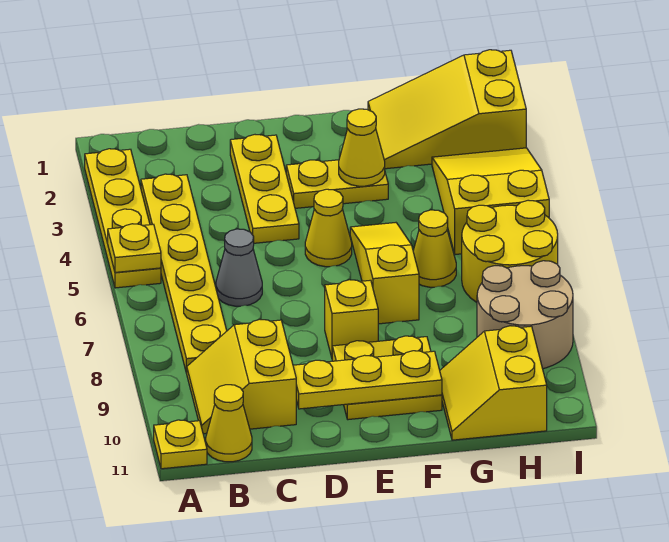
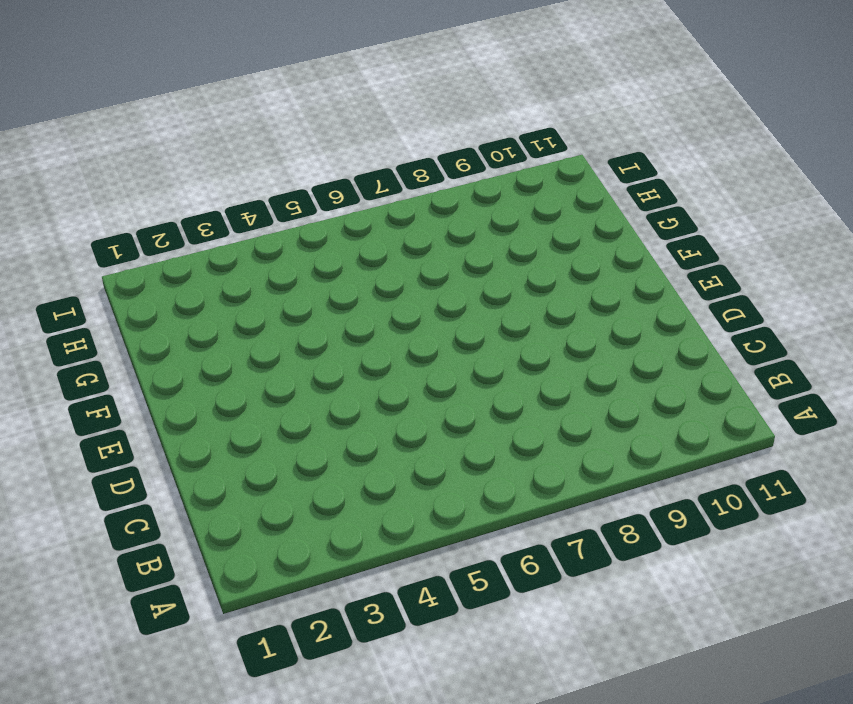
none -> yellow 1x4 plate [85,149,161,288]
none -> yellow 1x1 plate [154,420,207,469]
none -> yellow 1x6 plate [141,174,227,373]

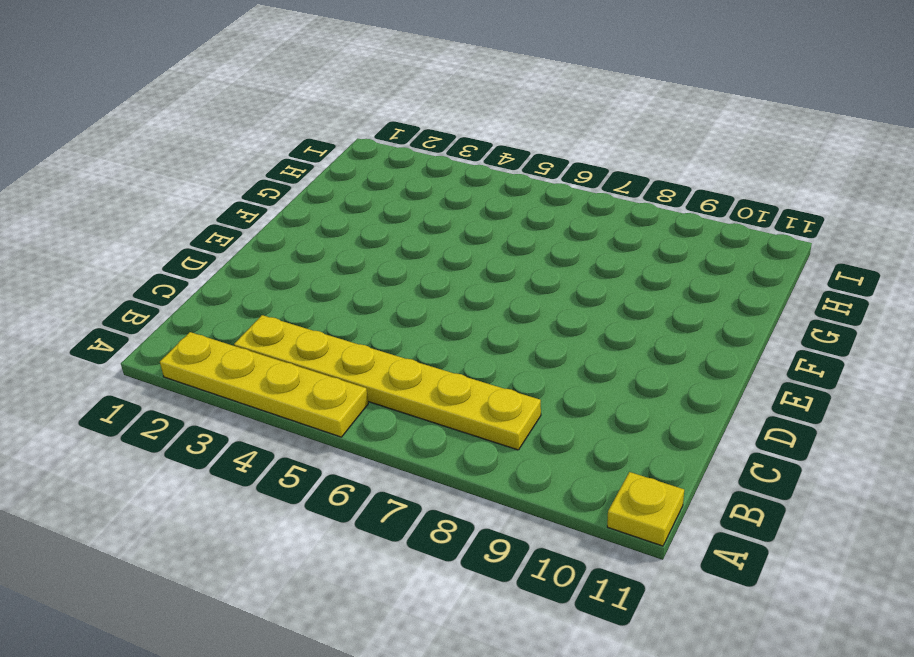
none -> yellow 2x2 slope [187,320,296,434]
none -> yellow 1x1 cone [206,385,252,462]
none -> grey 1x1 cone [216,229,262,306]

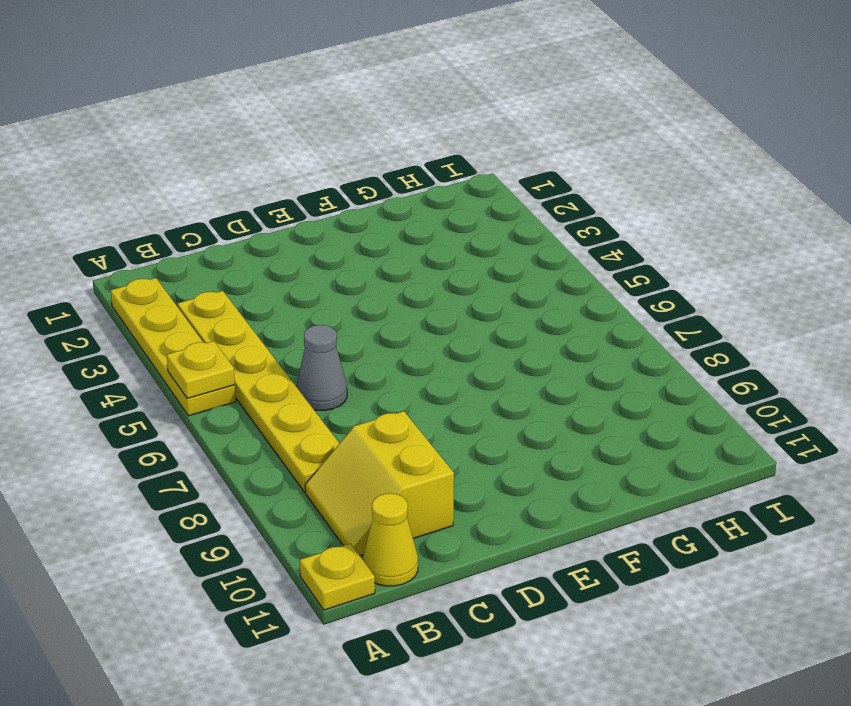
none -> yellow 1x3 plate [230,135,299,243]
none -> yellow 1x2 plate [286,160,388,208]
none -> yellow 1x1 cone [305,189,352,267]

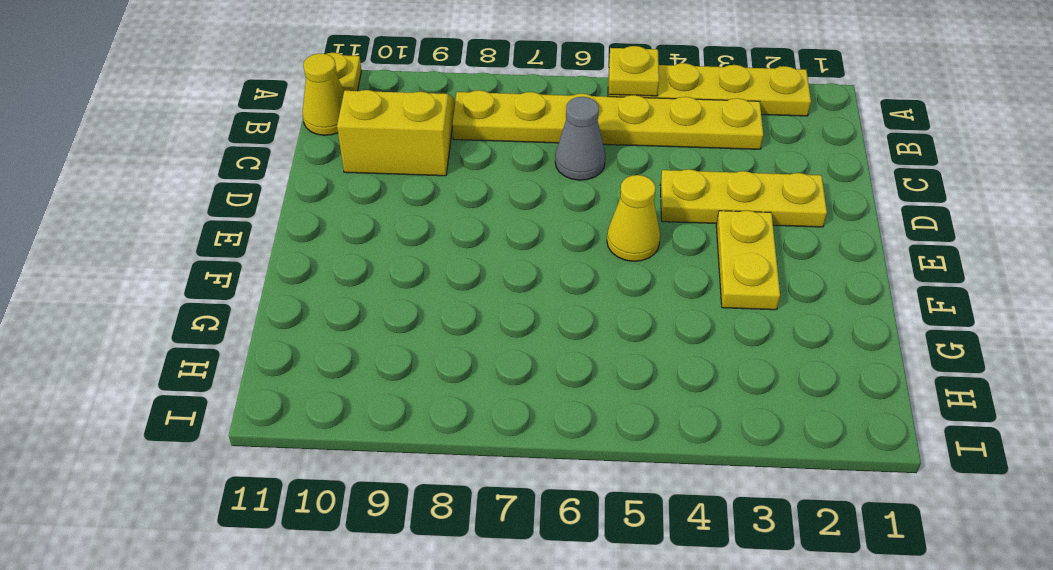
none -> yellow 1x1 brick [325,280,378,357]
none -> yellow 2x2 plate [332,336,442,420]
none -> yellow 1x3 slope [350,223,419,324]

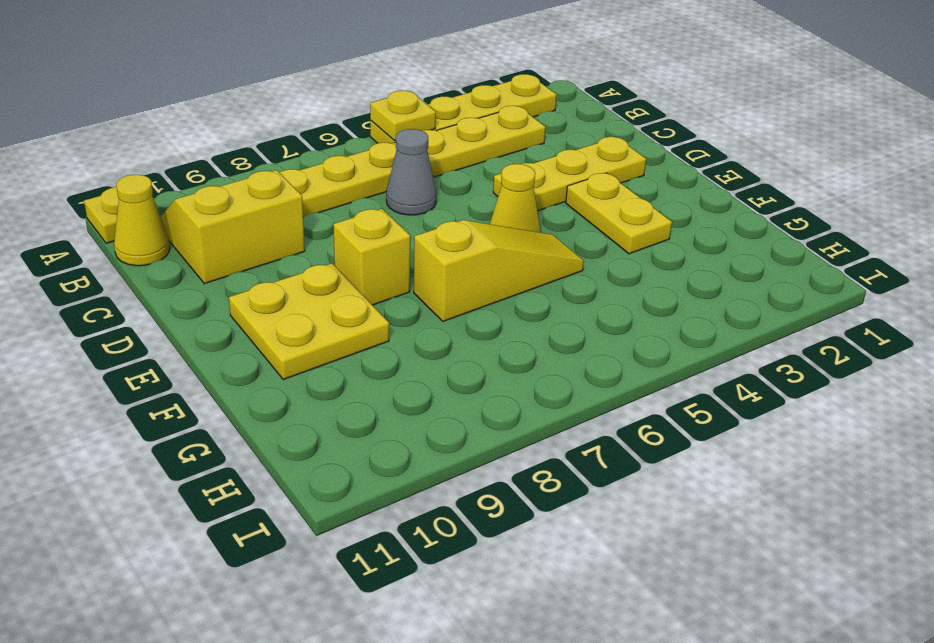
none -> yellow 2x3 slope [368,50,526,169]
none -> yellow 1x1 cone [413,210,456,287]
none -> yellow 2x2 slope [440,326,547,440]

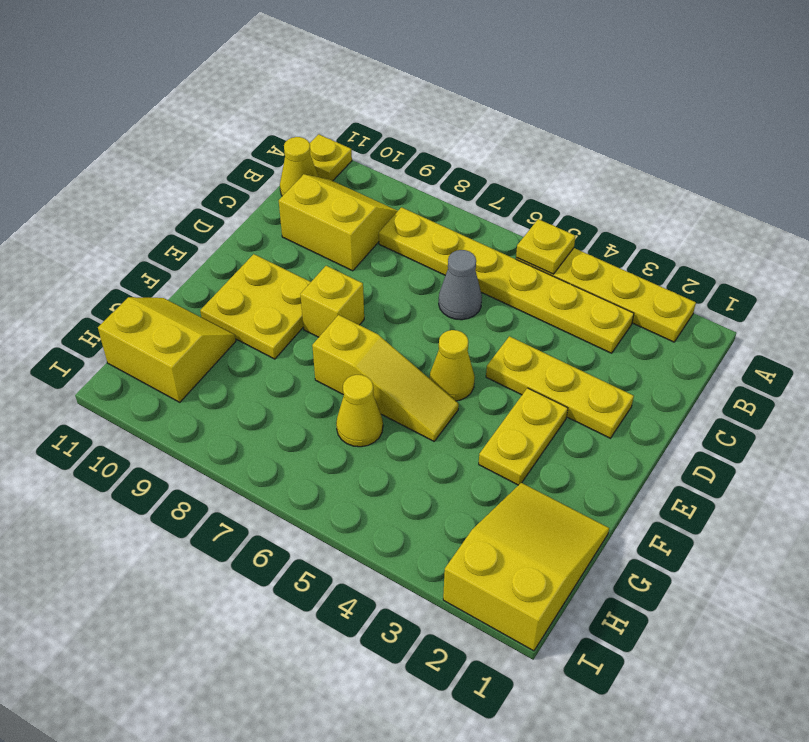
none -> yellow 2x3 slope [432,148,549,255]
none -> yellow 2x2 round brick [462,200,558,302]
none -> tan 2x2 round brick [477,261,573,369]

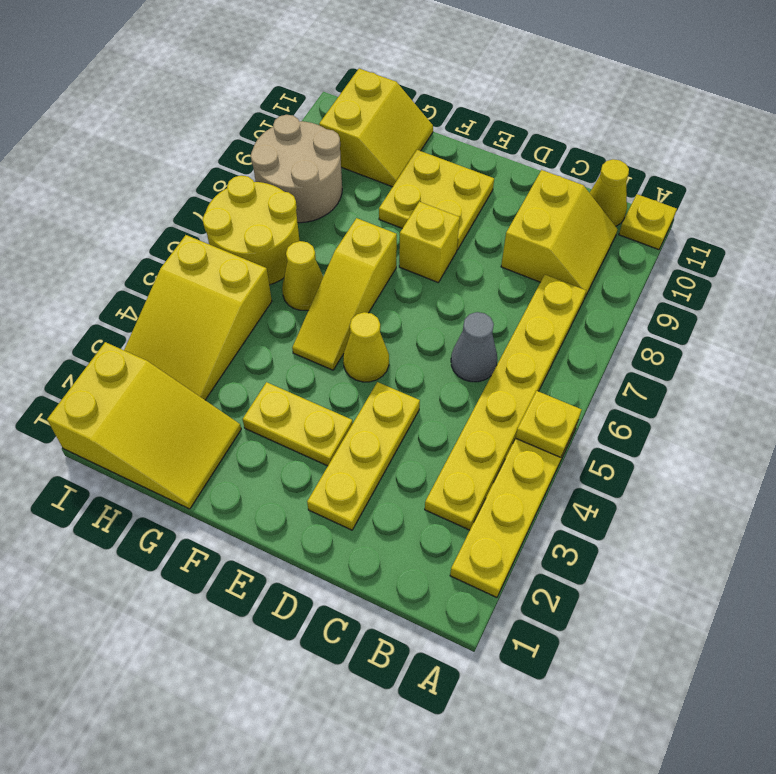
none -> yellow 1x3 plate [293,351,442,409]
none -> yellow 1x1 cone [339,109,385,186]

